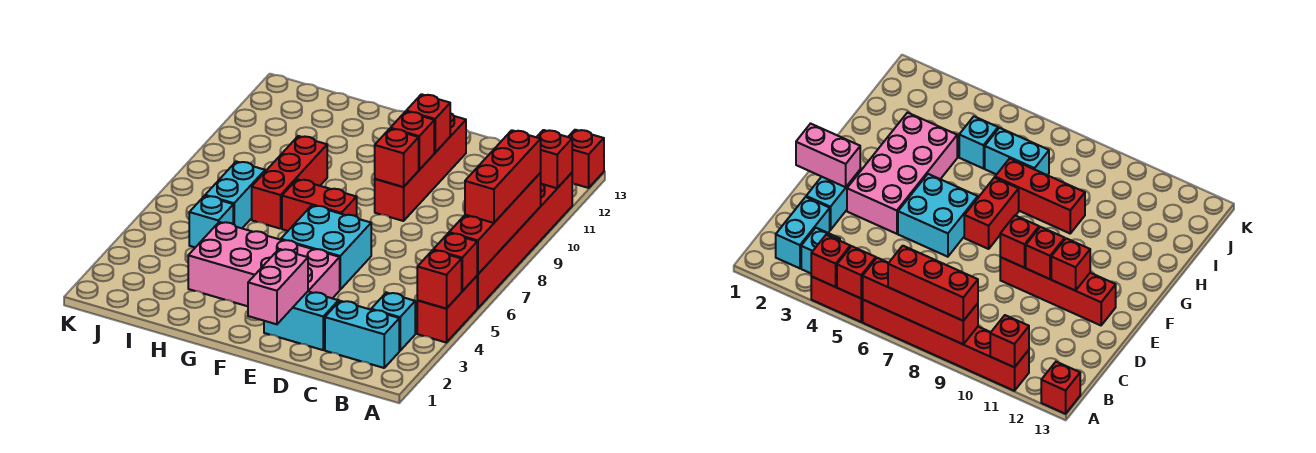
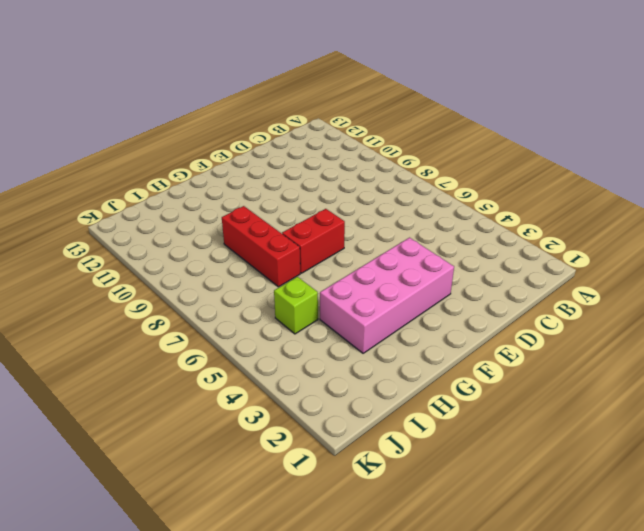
lime 1x1 brick [274,277,318,334] -> cyan 1x1 brick [189,196,233,247]
none -> red 1x2 brick [417,276,477,343]
none -> red 1x6 brick [477,173,572,308]
none -> red 1x1 brick [568,130,604,188]

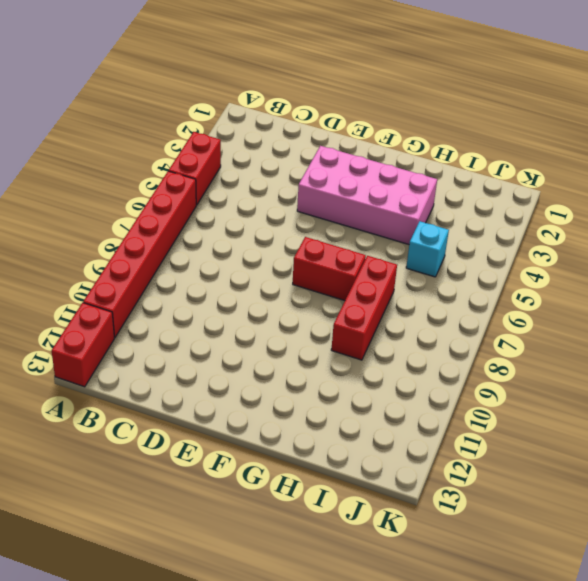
red 1x2 brick [52,303,114,387] -> red 1x1 brick [568,130,604,188]
none -> cyan 1x2 brick [325,301,399,368]
none -> cyan 1x1 brick [371,292,415,351]
none -> cyan 1x2 brick [264,291,338,350]

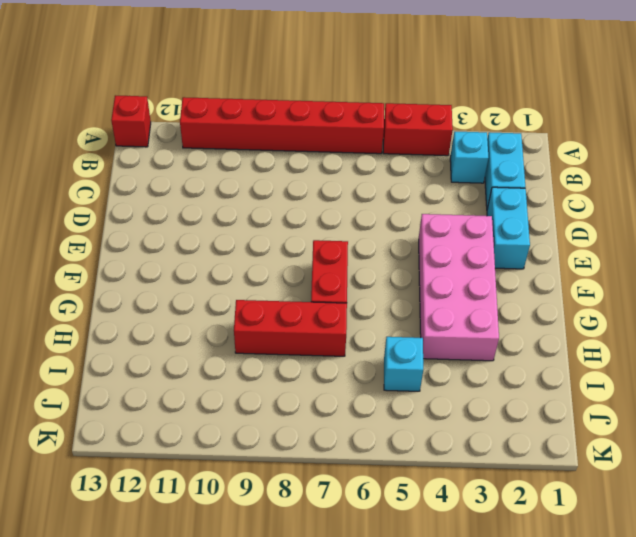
none -> cyan 2x2 brick [281,205,371,289]
none -> red 1x4 brick [375,113,466,221]
none -> cyan 1x2 brick [205,161,265,228]

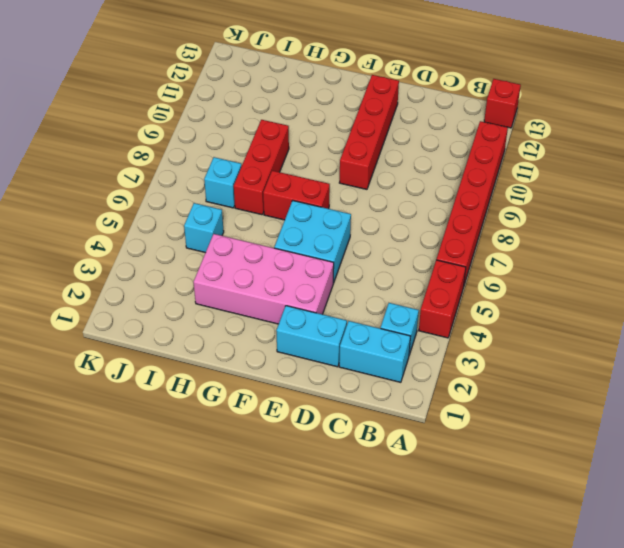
cyan 1x1 brick [204,157,241,208] -> cyan 1x2 brick [205,161,265,228]
none -> red 1x1 brick [417,250,462,309]
none -> red 1x1 brick [433,233,477,291]
none -> red 1x4 brick [449,173,541,274]

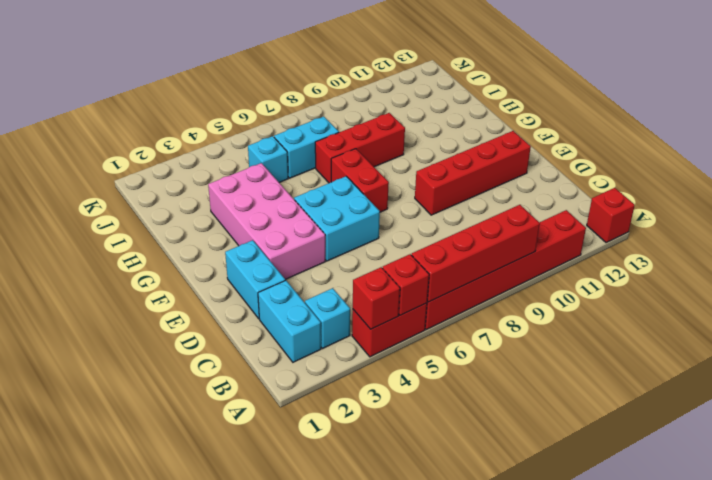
none -> red 1x1 brick [537,130,572,188]
none -> pink 1x2 brick [248,249,308,324]
none -> red 1x1 brick [375,129,419,187]

